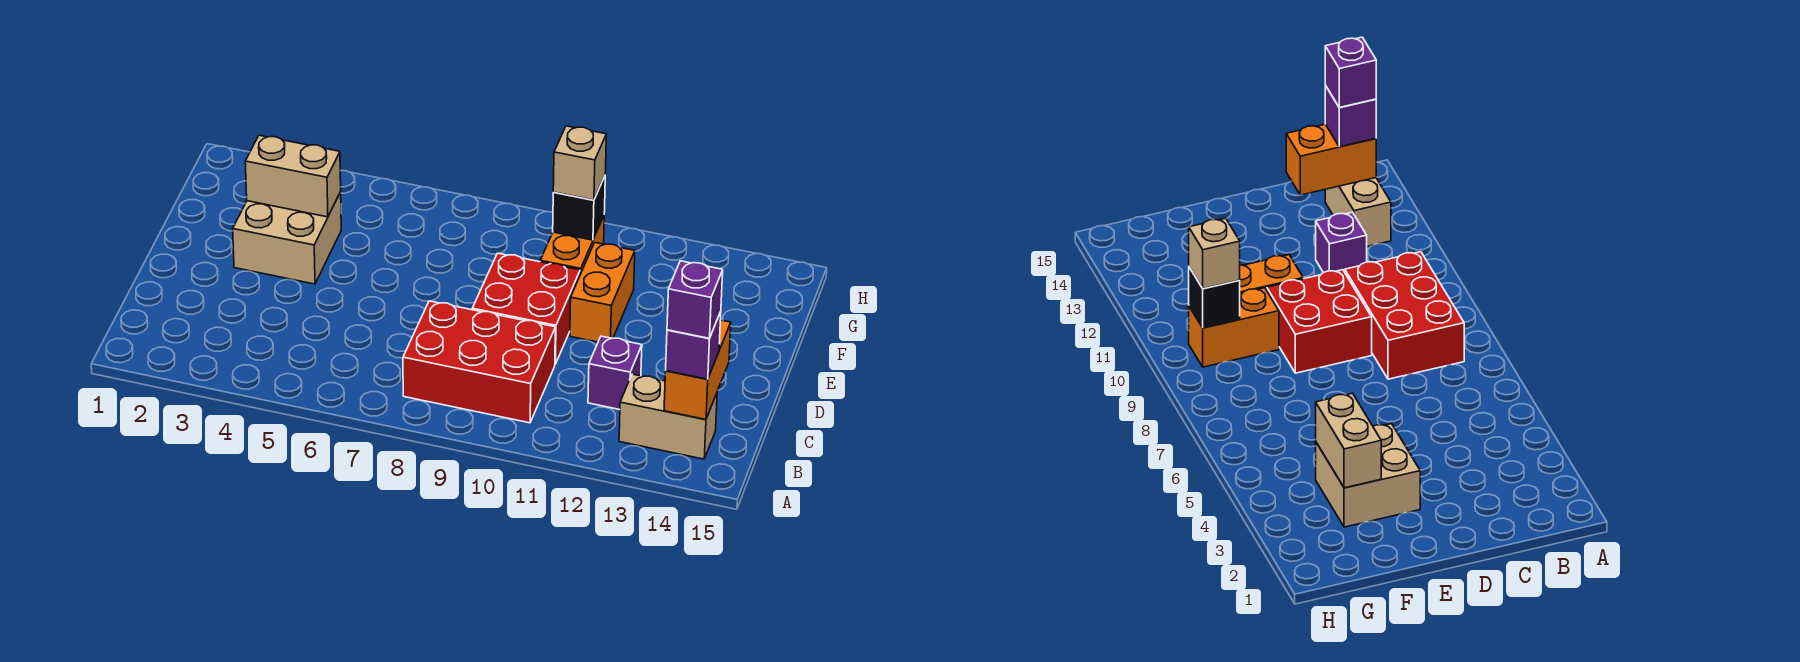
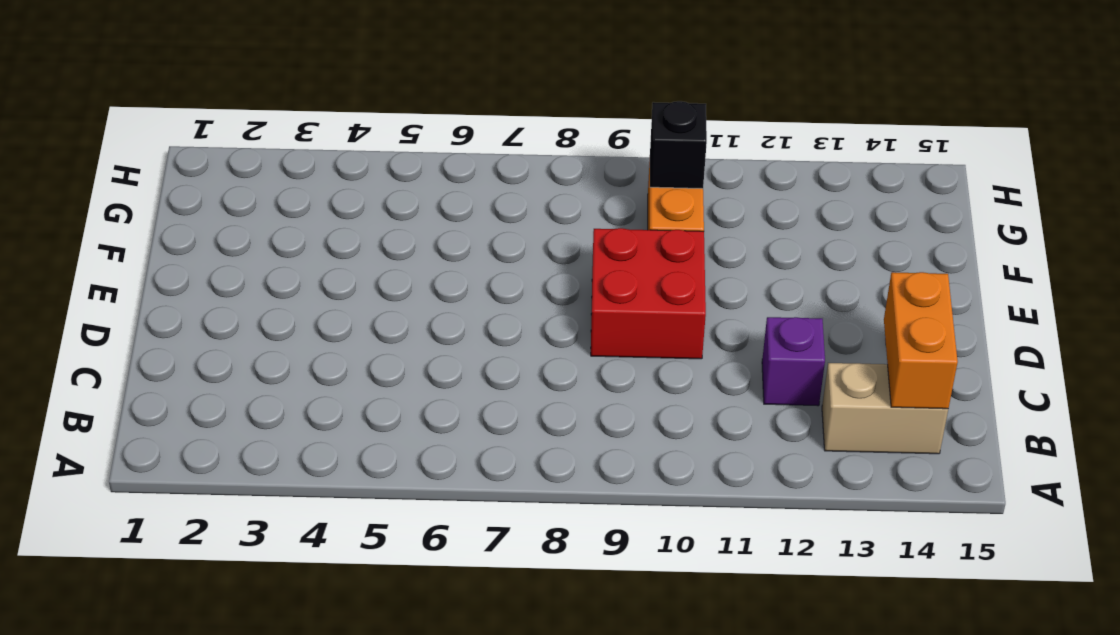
none -> red 2x3 brick [403,301,555,423]
none -> tan 2x2 brick [233,192,341,284]
none -> orange 1x2 brick [570,243,635,342]

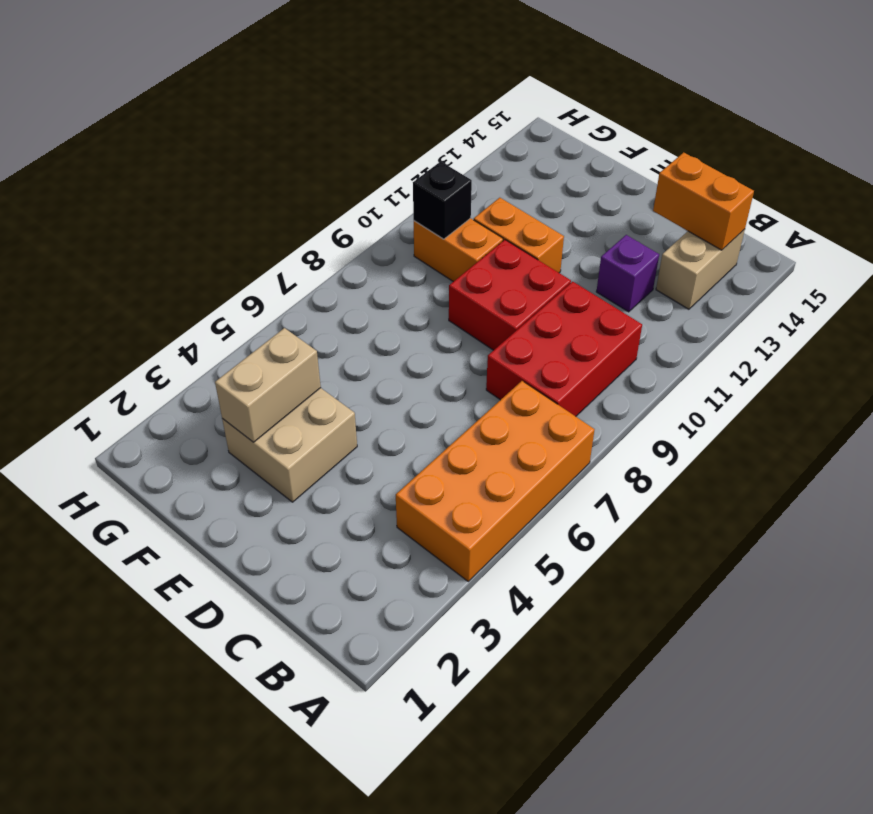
orange 2x4 brick [396,381,595,581] -> none
none -> purple 1x1 brick [666,311,721,379]
none -> tan 1x1 brick [553,126,606,200]
none -> purple 1x1 brick [667,261,723,338]

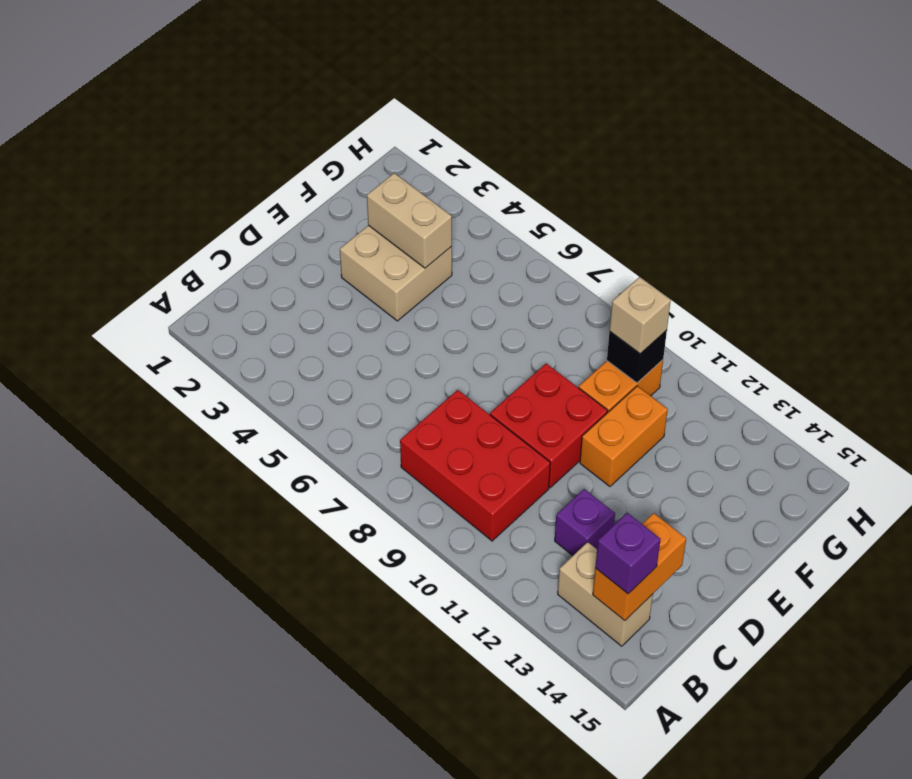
none -> purple 1x1 brick [667,261,723,338]

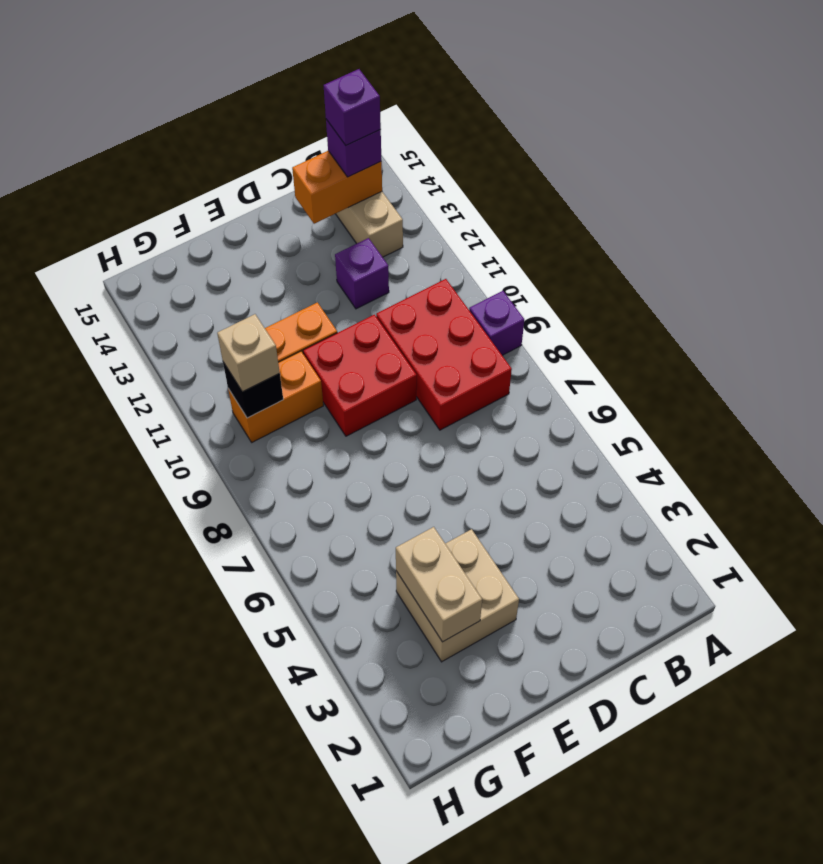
purple 1x1 brick [469,291,524,355] -> none

